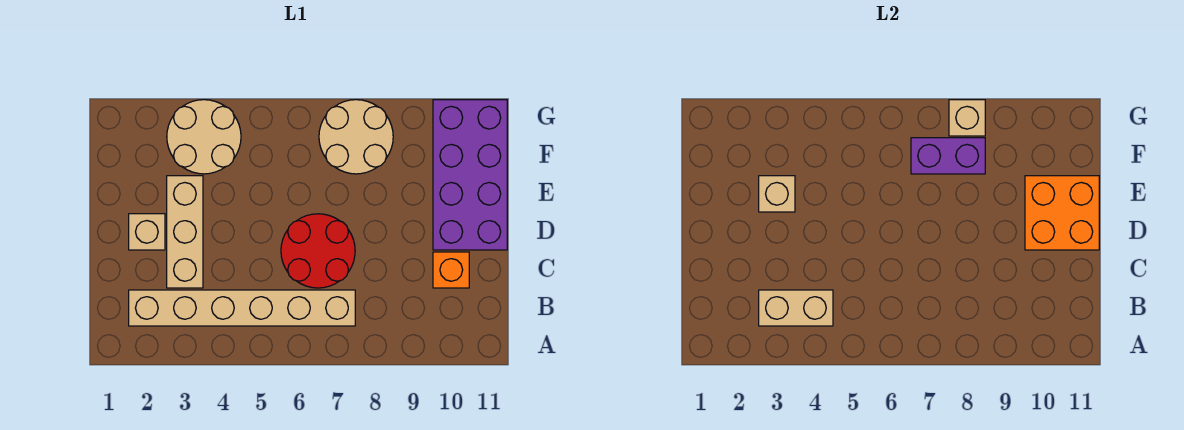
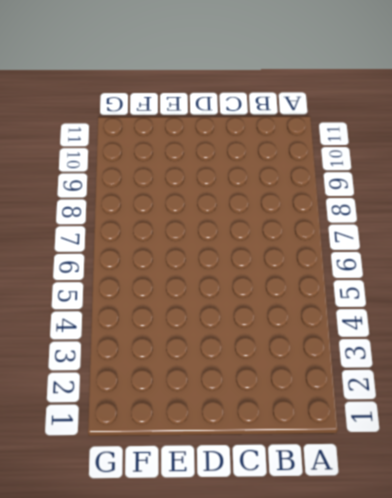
none -> tan 1x6 brick [129,290,355,326]
none -> tan 1x3 brick [167,176,203,288]
none -> red 2x2 round brick [281,214,355,288]

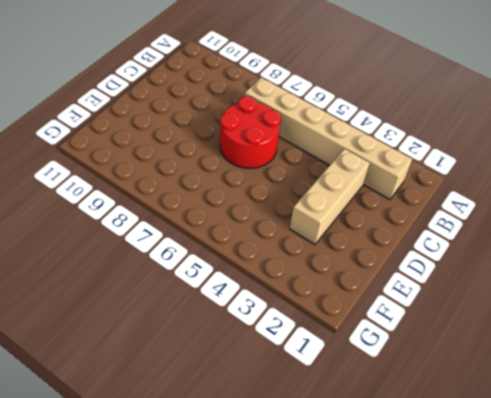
none -> orange 1x1 brick [433,252,469,288]
none -> tan 1x1 brick [129,214,165,250]
none -> purple 2x4 brick [433,100,507,250]

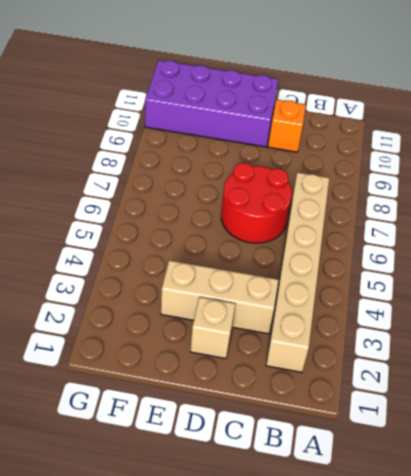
none -> tan 2x2 round brick [167,100,241,174]
none -> tan 2x2 round brick [319,100,393,174]
none -> tan 1x2 brick [759,290,833,326]

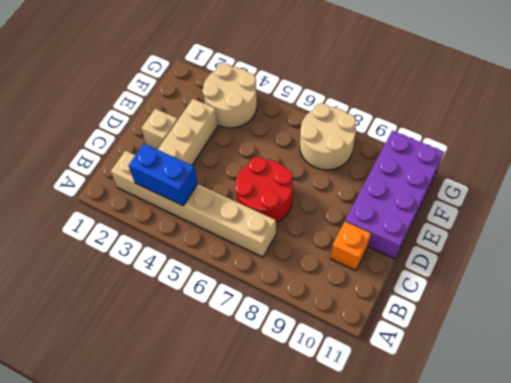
blue 1x2 brick [129,144,198,206] -> tan 1x2 brick [759,290,833,326]
none -> orange 2x2 brick [1025,176,1099,250]
none -> tan 1x1 brick [759,176,795,212]
none -> purple 1x2 brick [911,138,985,174]

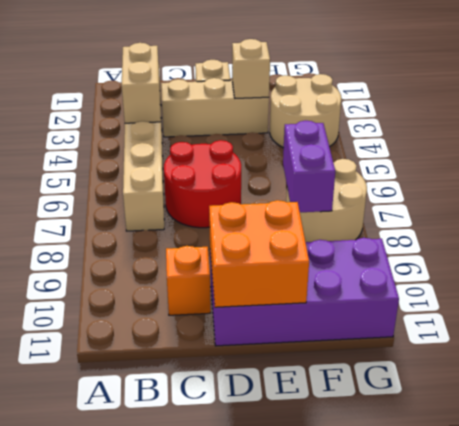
none -> tan 1x1 brick [949,100,985,136]

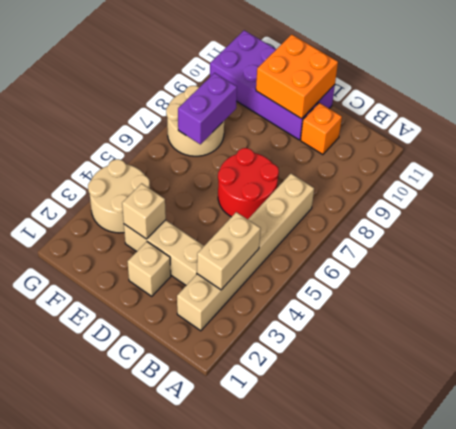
none -> tan 1x1 brick [949,100,985,136]

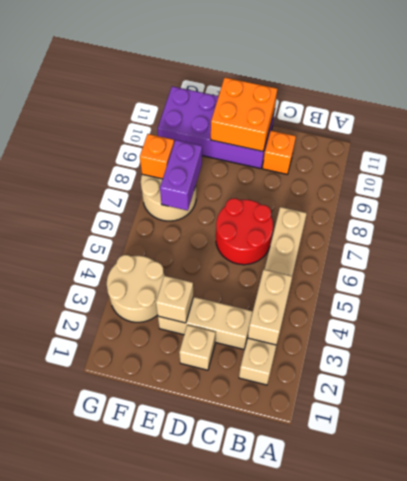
orange 1x1 brick [140,134,174,179] -> tan 1x1 brick [949,100,985,136]

